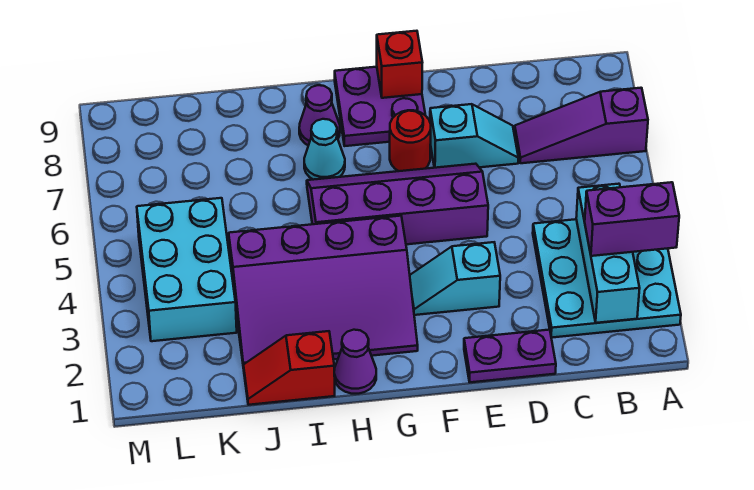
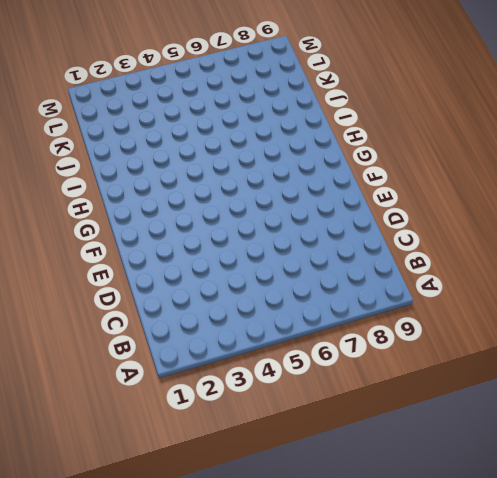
none -> cyan 3x3 plate [533,219,681,338]
none -> purple 1x3 slope [515,88,648,163]
none -> purple 1x2 plate [464,330,556,382]

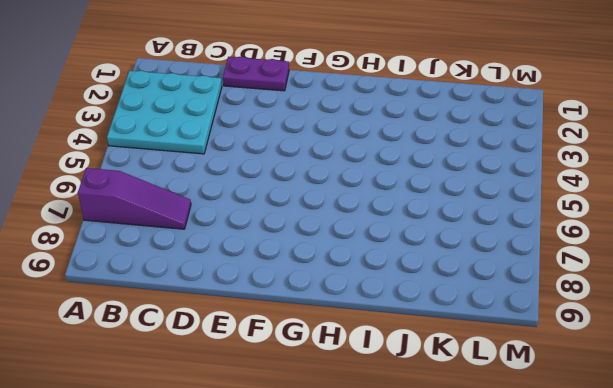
none -> cyan 1x2 slope [430,104,518,168]
none -> cyan 1x2 slope [410,242,500,315]
none -> purple 2x4 slope [307,164,488,244]

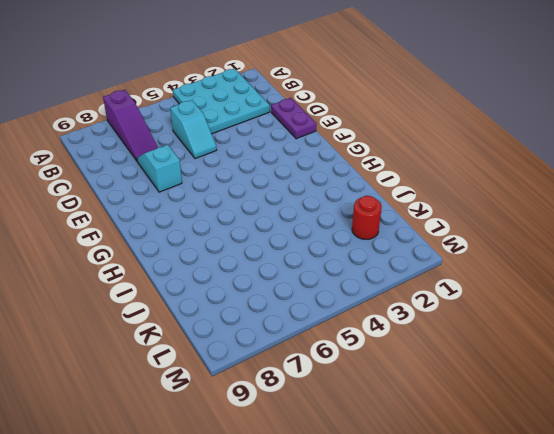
cyan 1x2 slope [170,100,217,159] -> cyan 1x2 slope moved to [410,242,500,315]
red 1x1 round brick [352,196,382,239] -> red 1x1 round brick moved to [390,110,431,171]
none -> purple 2x4 slope [307,164,488,244]
none -> purple 2x2 plate [335,67,425,146]
none -> purple 3x4 slope [229,216,418,368]

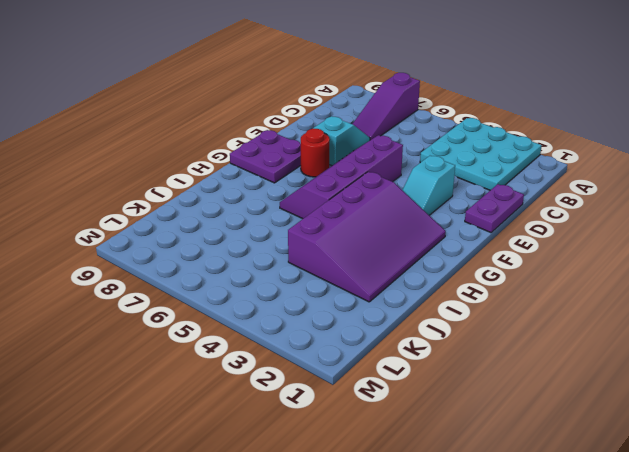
none -> purple 1x1 cone [334,330,376,394]
none -> cyan 1x1 cone [304,119,345,180]
none -> purple 1x1 cone [299,85,340,146]

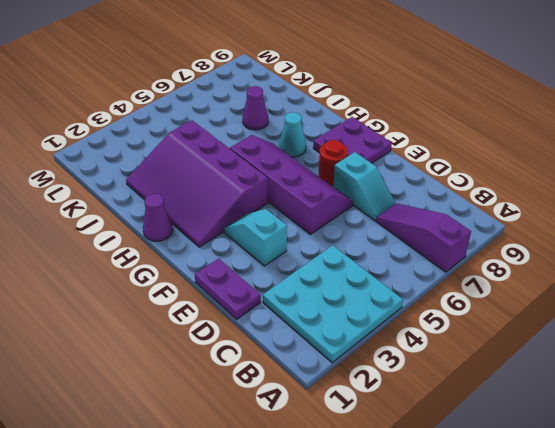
purple 1x1 cone [243,86,268,130] -> purple 1x1 cone moved to [299,85,340,146]
none -> red 1x2 slope [244,331,335,405]
none -> cyan 2x3 brick [137,198,237,341]
none -> cyan 1x3 brick [576,184,640,323]

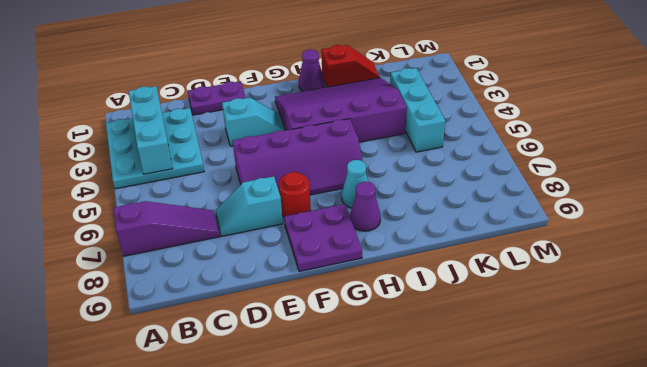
cyan 1x3 brick [390,68,445,152] -> cyan 2x3 brick [137,198,237,341]
none -> red 1x1 brick [377,31,423,98]
none -> purple 1x2 brick [585,182,679,256]

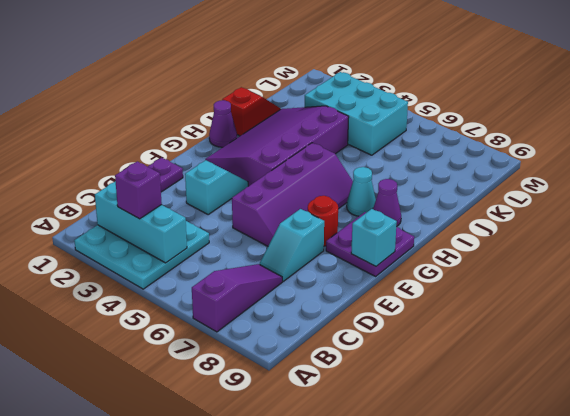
purple 1x1 brick [115,161,162,219] -> purple 1x2 brick [585,182,679,256]
cyan 1x1 brick [351,209,397,266] -> red 1x1 brick [377,31,423,98]

